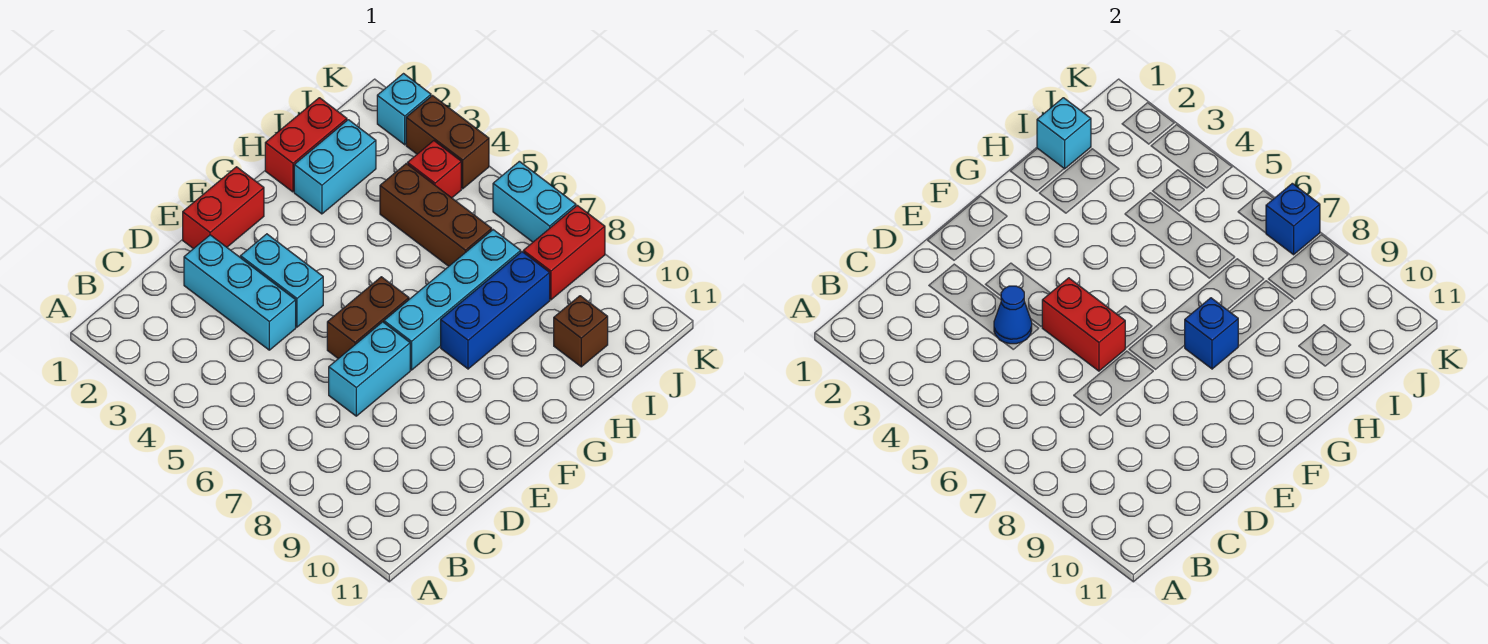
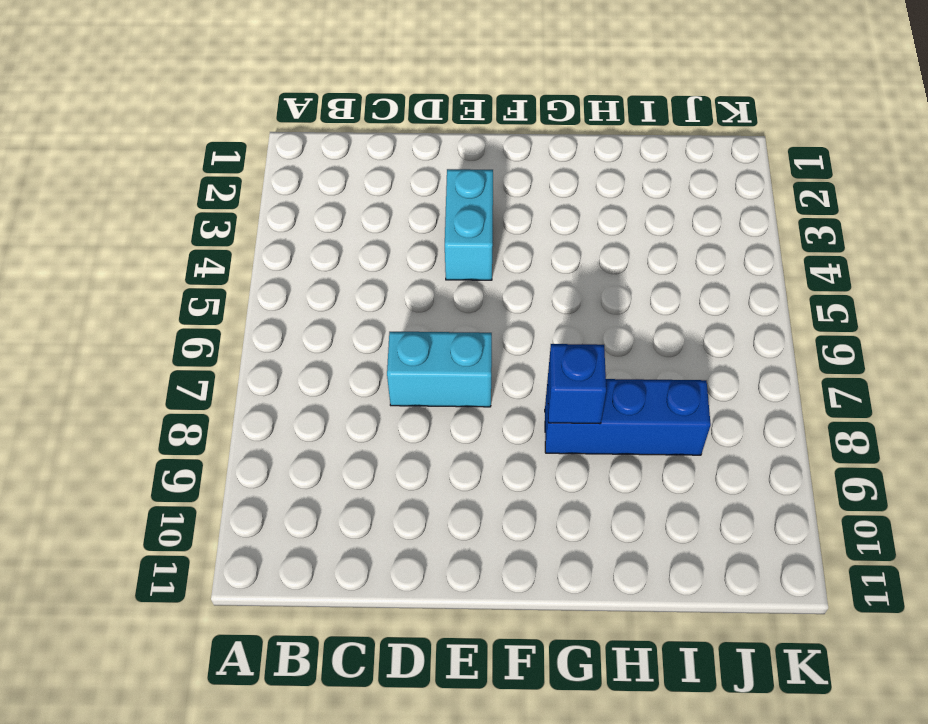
none -> cyan 1x3 brick [184,235,296,350]
none -> red 1x2 brick [183,167,264,249]
none -> brown 1x2 brick [327,277,409,359]

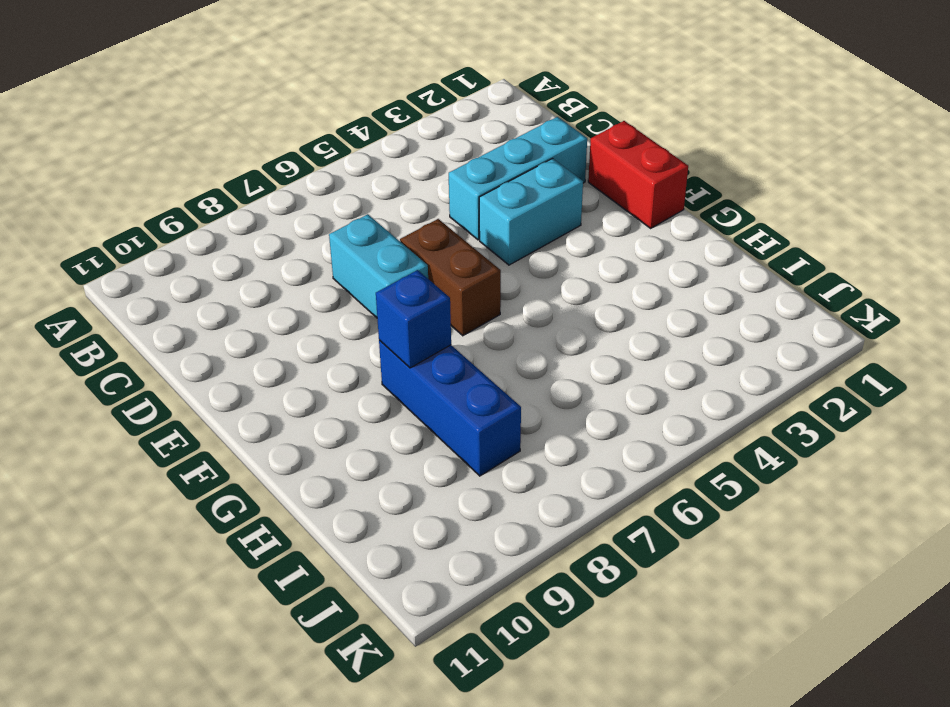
none -> cyan 1x4 brick [384,230,521,370]
none -> red 1x2 brick [265,98,347,192]
none -> cyan 1x2 brick [294,120,376,214]

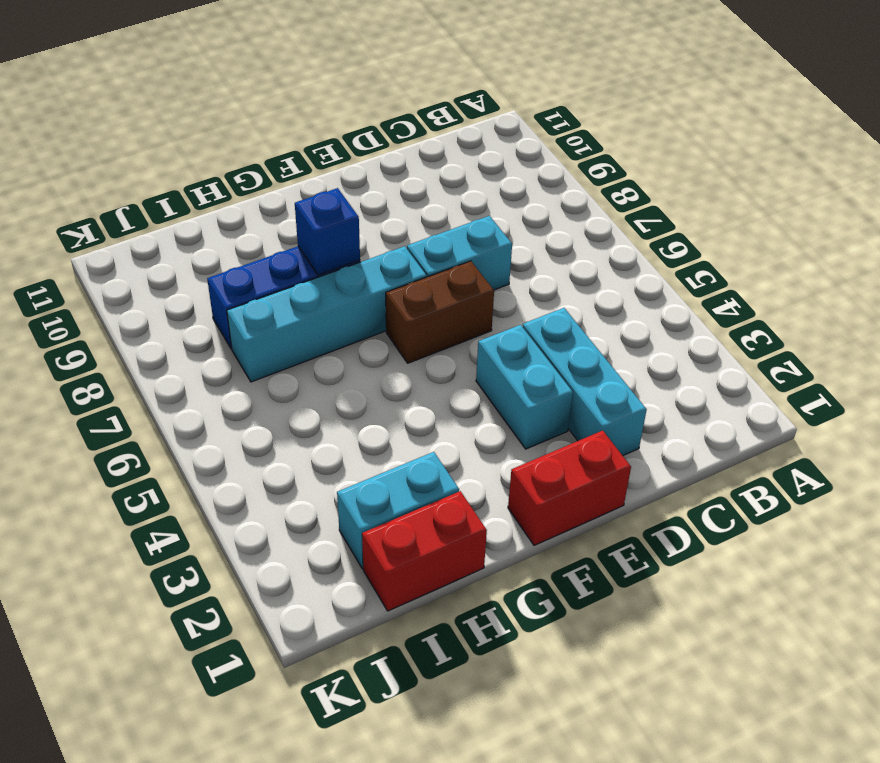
none -> brown 1x3 brick [380,164,492,266]
none -> brown 1x1 brick [554,296,608,367]
none -> red 1x1 brick [408,141,461,198]

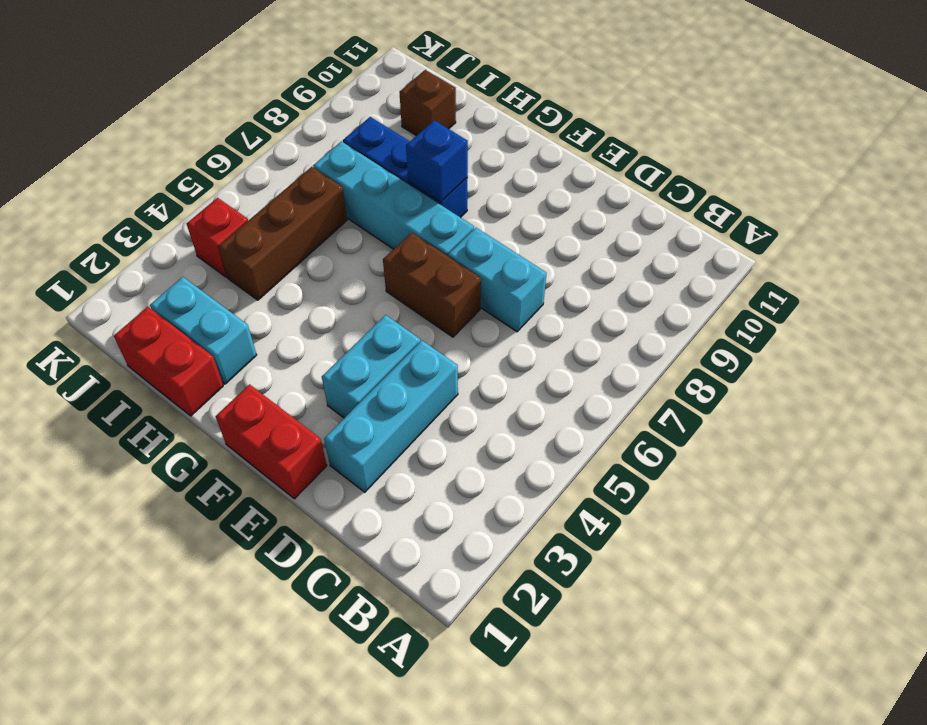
none -> red 1x2 brick [523,205,605,300]
none -> cyan 1x1 brick [377,74,431,145]
none -> brown 1x2 brick [406,96,489,189]

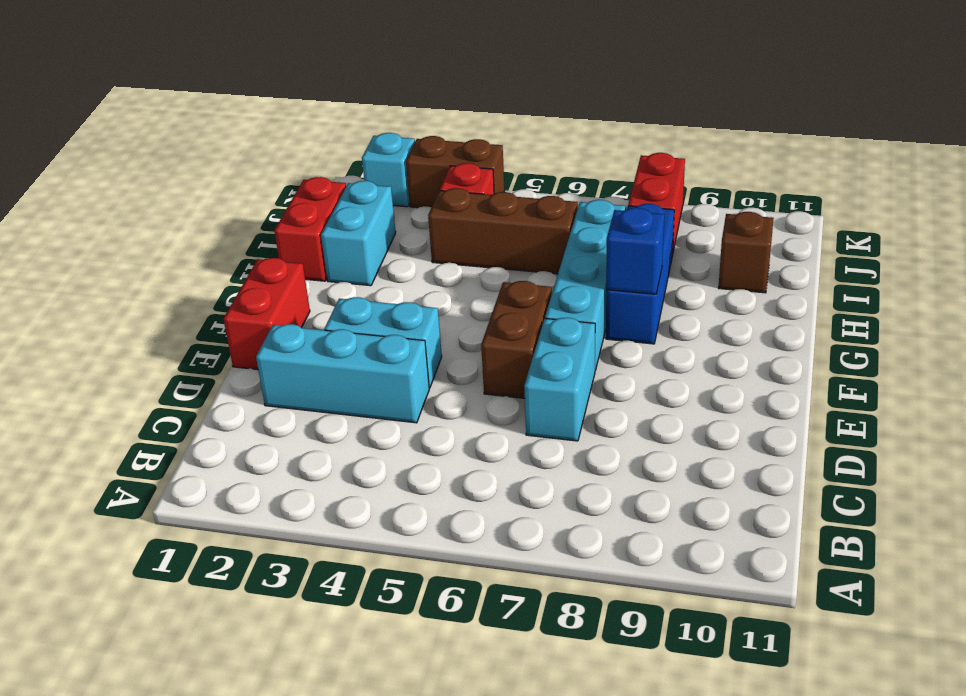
none -> cyan 1x2 brick [493,161,576,242]
none -> blue 1x1 cone [994,286,1032,344]
none -> red 1x2 brick [1042,278,1125,371]

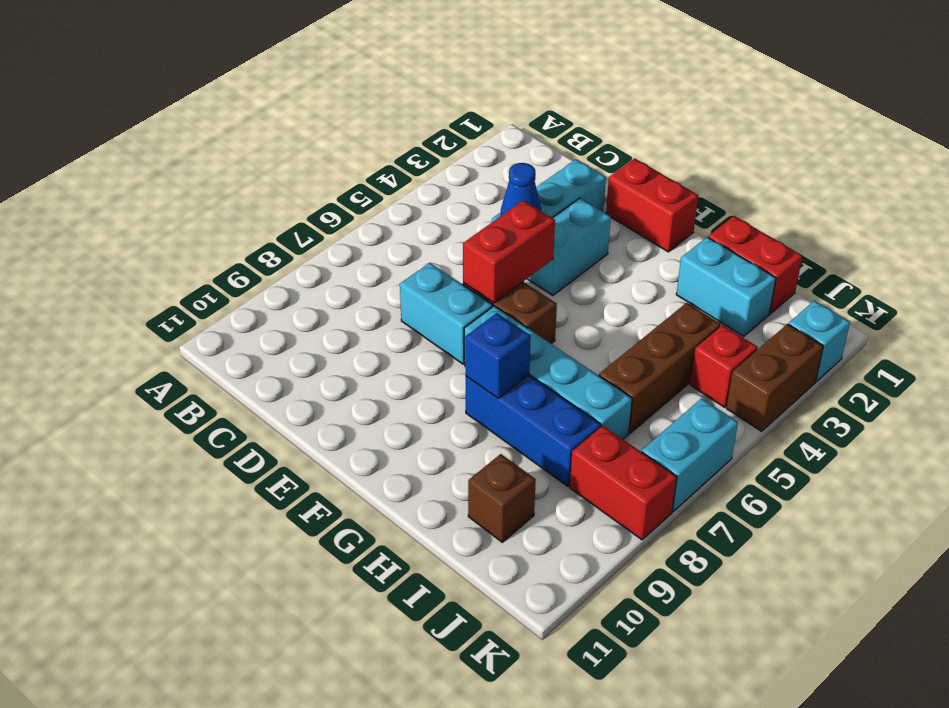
none -> cyan 1x1 brick [1037,98,1091,169]
none -> blue 1x1 brick [1266,183,1320,255]

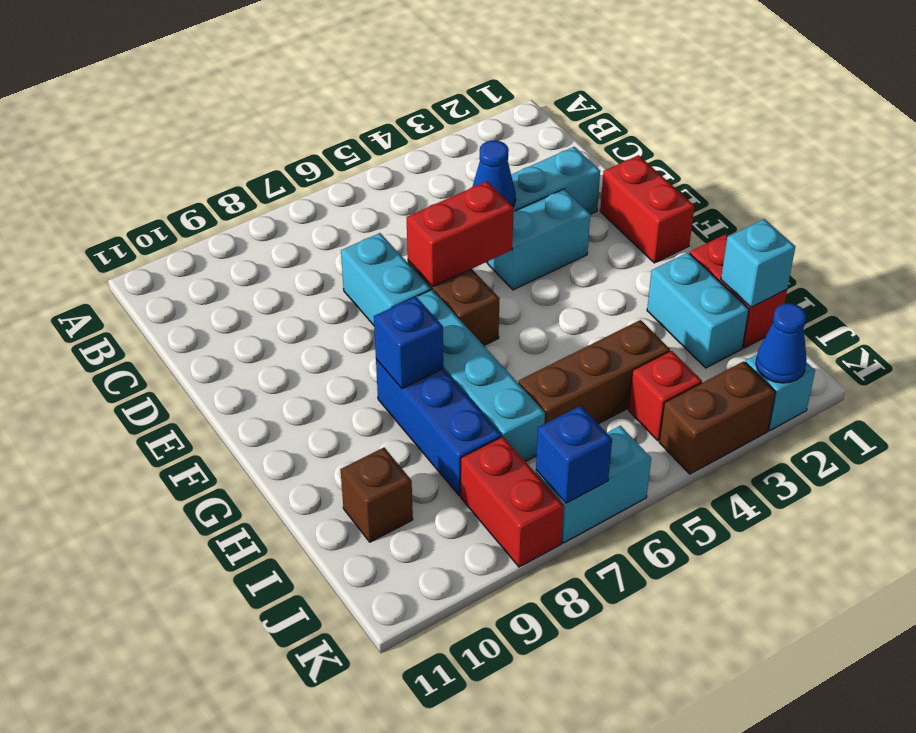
blue 1x1 cone [756,303,807,383] -> none

